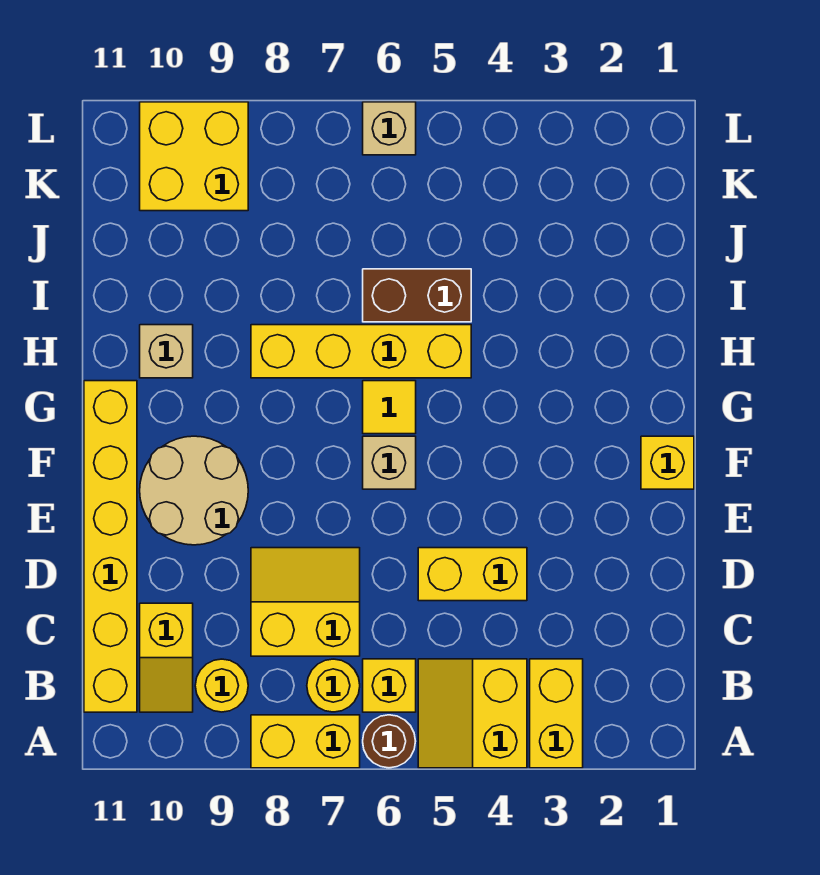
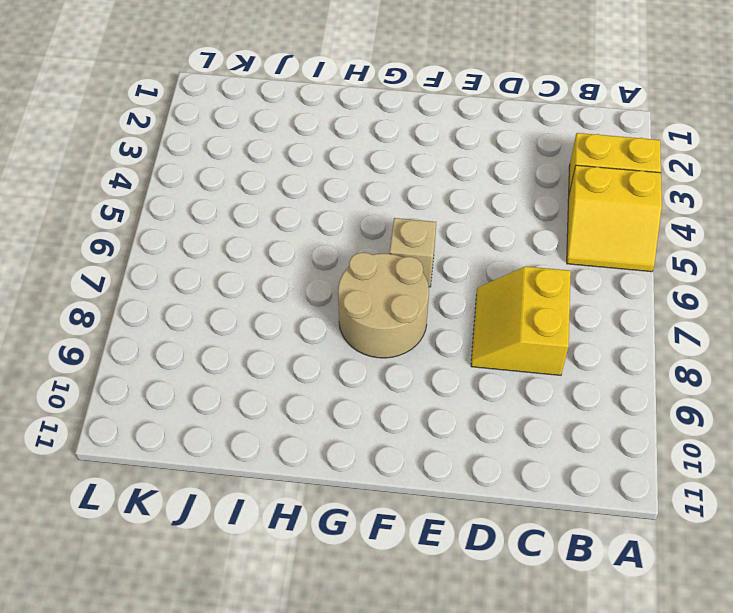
tan 2x2 round brick [338,252,429,358] -> tan 2x2 round brick moved to [140,436,248,545]
none -> brown 1x1 round brick [363,715,416,768]
none -> yellow 1x2 brick [251,715,360,768]
none -> yellow 1x1 brick [363,659,416,712]

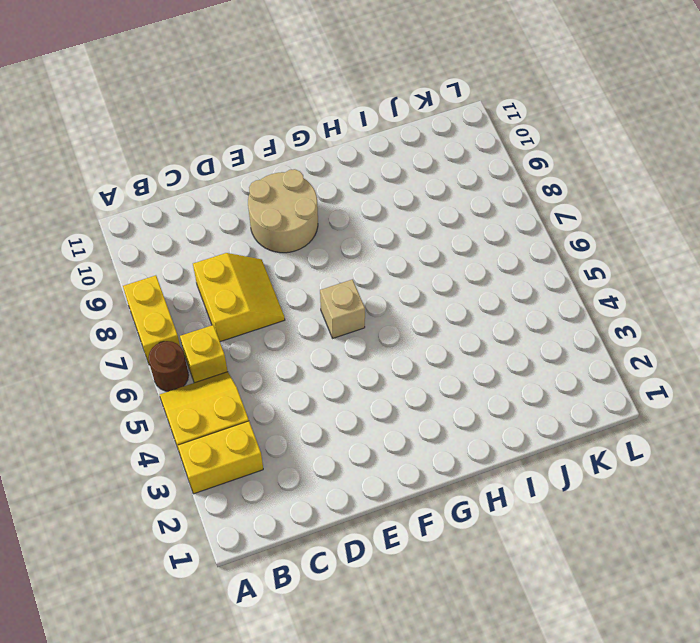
none -> yellow 1x1 round brick [307,659,360,712]
none -> yellow 1x1 round brick [195,659,248,712]
none -> yellow 1x2 slope [140,603,193,712]

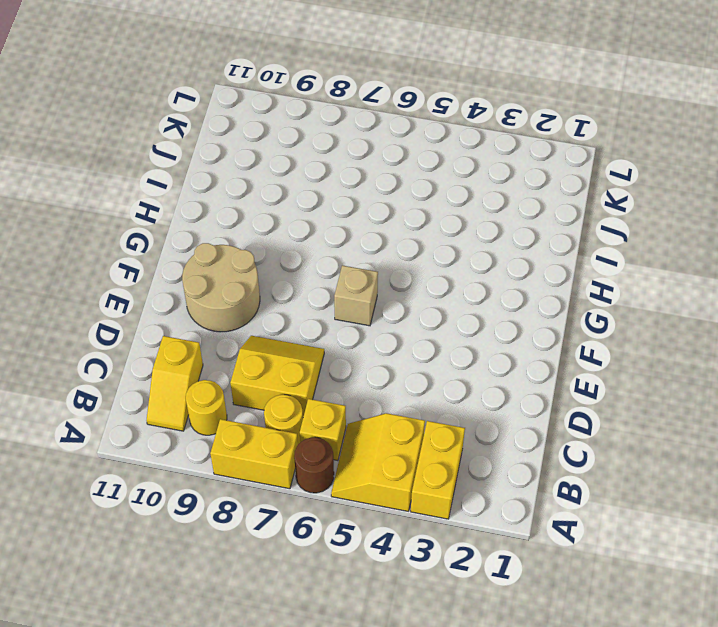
none -> yellow 1x6 brick [84,381,137,712]
none -> yellow 1x2 brick [418,548,527,601]
none -> yellow 1x1 brick [641,436,694,489]

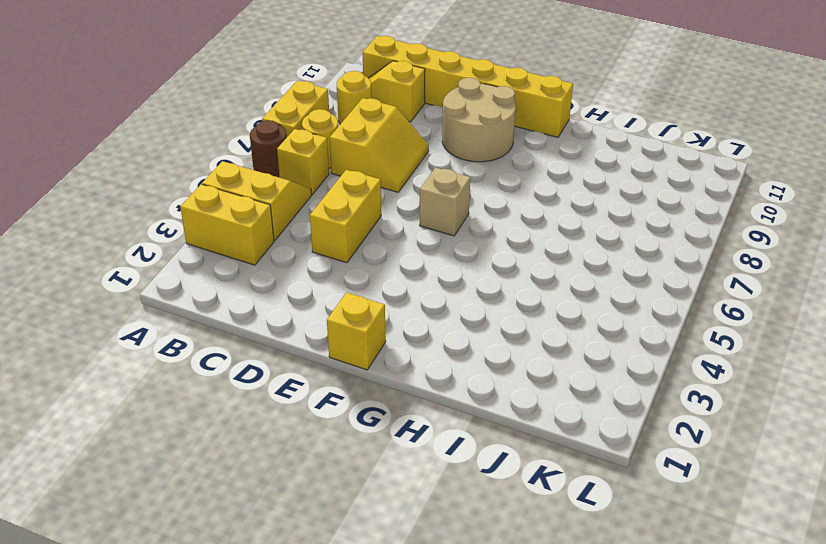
none -> yellow 1x1 tile [363,381,416,434]
none -> yellow 1x4 brick [251,325,471,378]
none -> tan 1x1 brick [140,325,193,378]

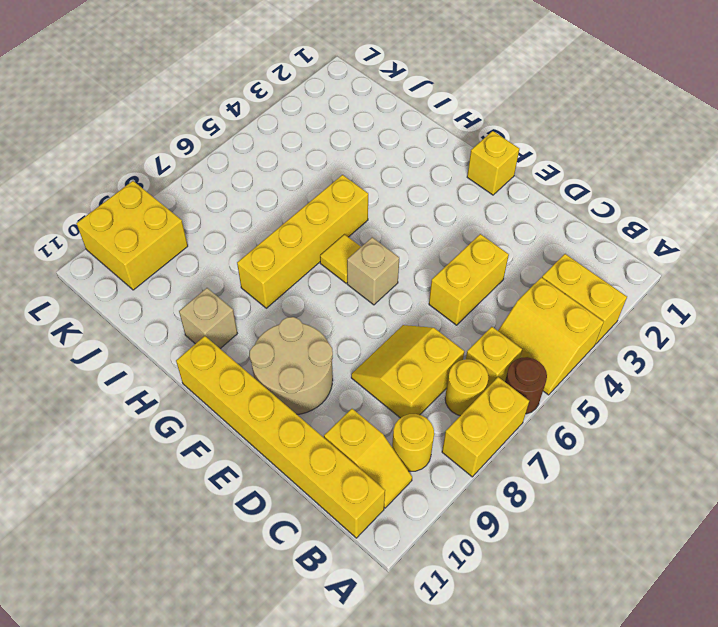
none -> brown 1x2 brick [363,269,471,322]
none -> tan 1x1 brick [363,102,416,155]

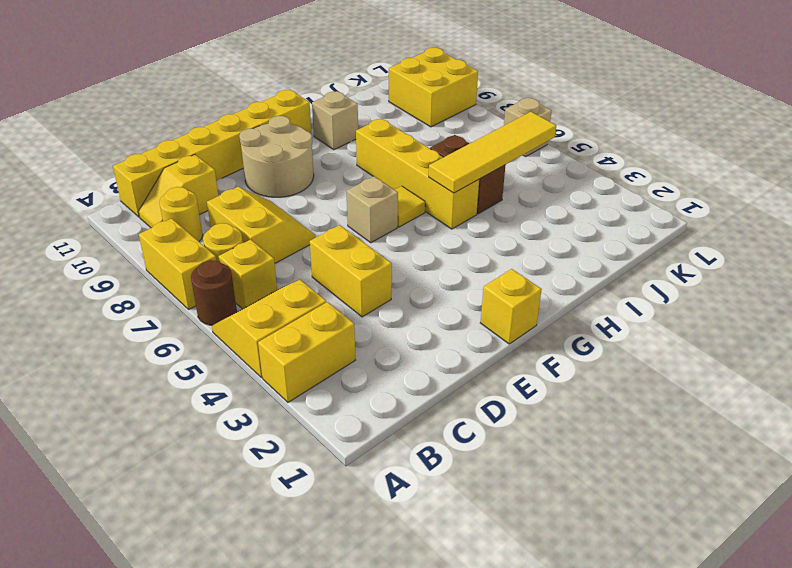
yellow 1x4 tile [429,112,556,193] -> none

